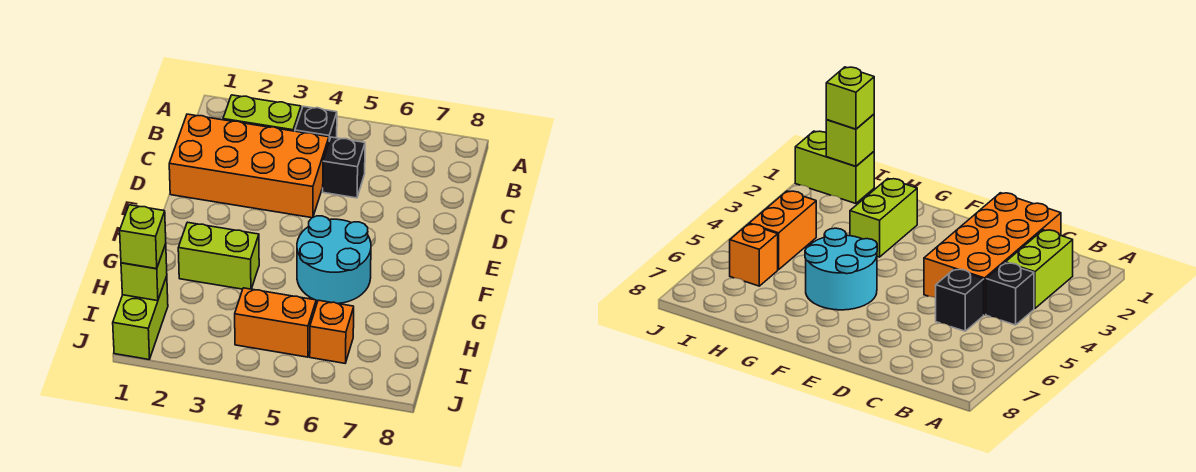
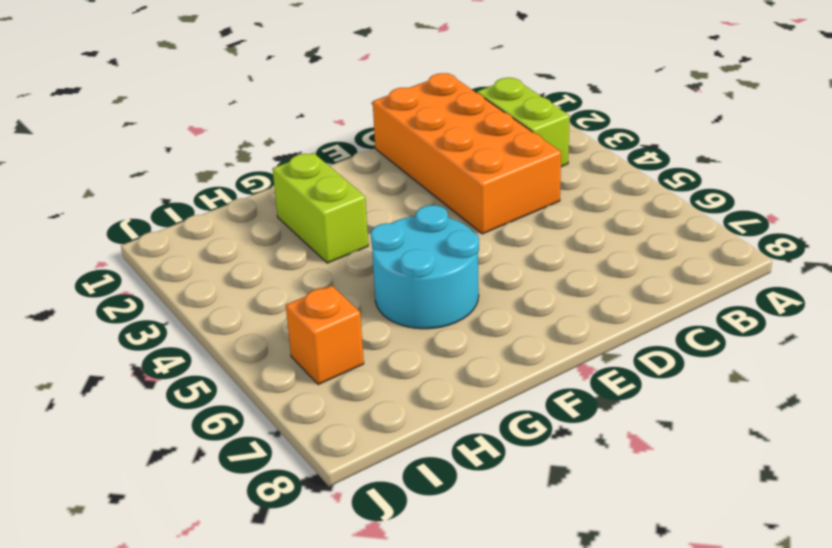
none -> black 1x1 brick [295,106,337,140]
none -> black 1x1 brick [323,137,365,198]

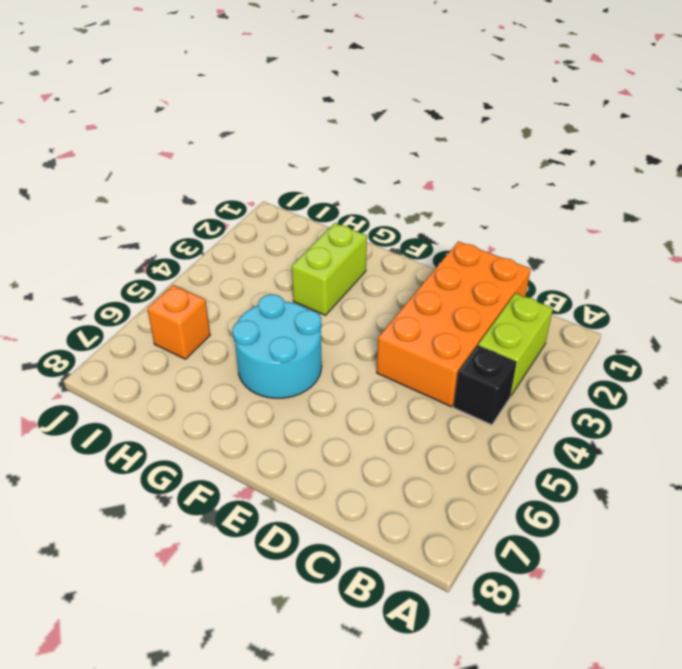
none -> black 1x1 brick [323,137,365,198]
none -> lime 1x2 brick [113,276,168,359]

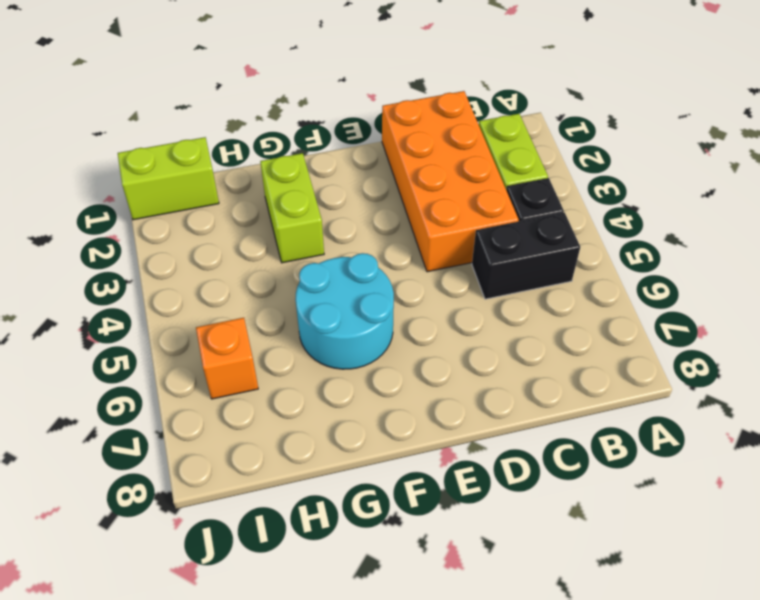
black 1x2 brick [472,213,580,299] -> black 1x1 brick [323,137,365,198]
none -> orange 1x2 brick [235,288,316,357]
none -> lime 1x1 brick [121,244,167,301]

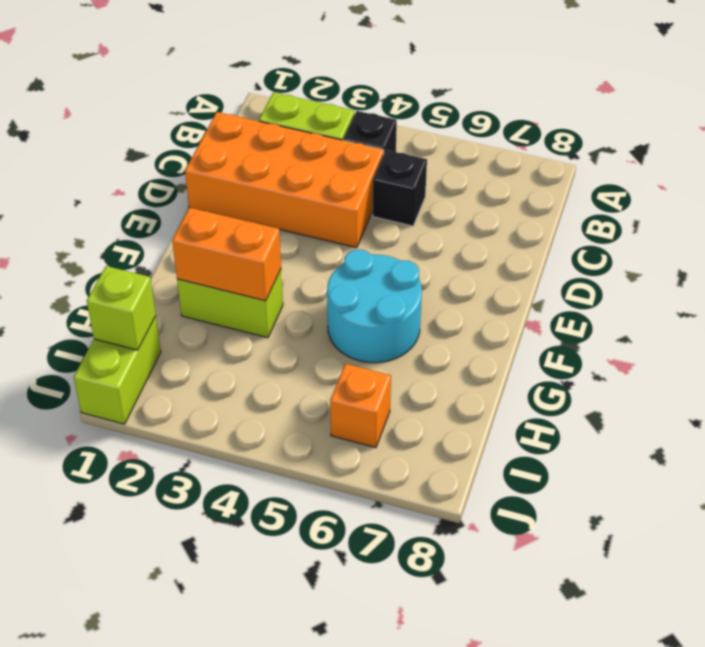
orange 1x2 brick [172,208,281,301] -> orange 1x2 brick moved to [235,288,316,357]
none -> lime 1x1 brick [120,205,166,269]

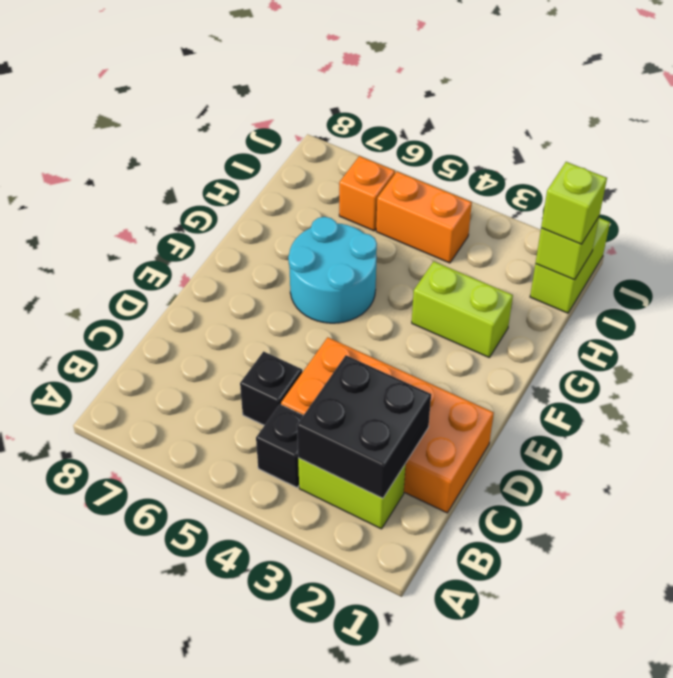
black 2x2 brick [297,355,431,498] -> none

